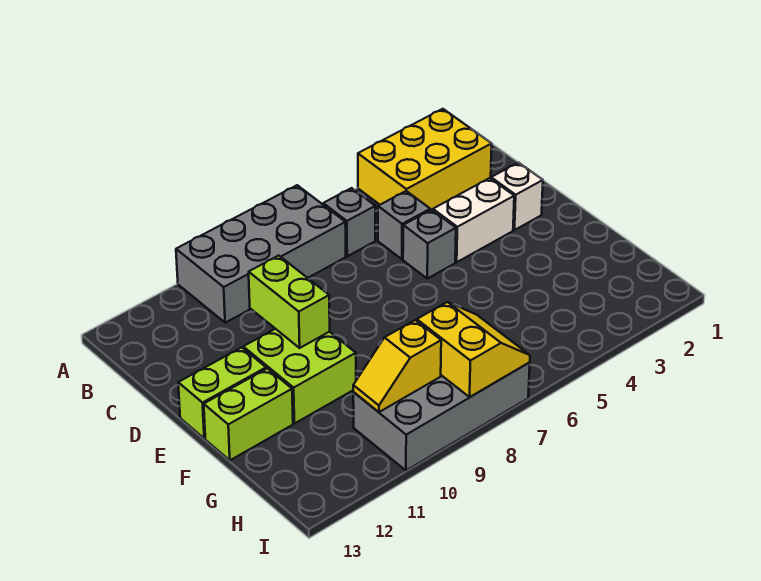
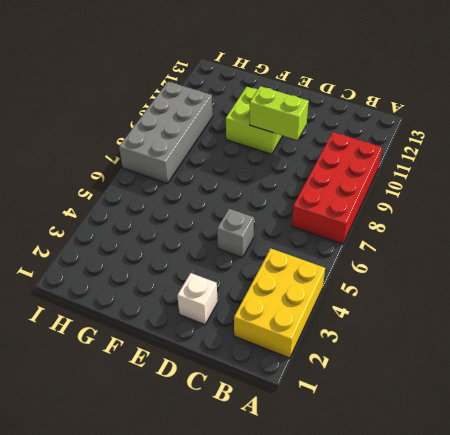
red 2x4 brick [292,132,382,244] -> grey 2x4 brick [176,185,346,323]
none -> grey 1x1 brick [323,188,375,256]
none -> grey 1x1 brick [378,191,430,259]
none -> white 1x2 brick [433,178,514,262]

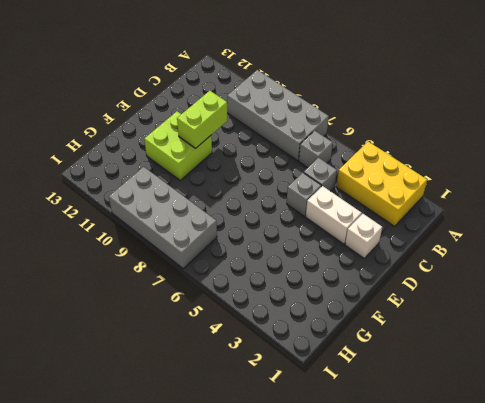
none -> lime 1x2 brick [178,347,266,438]
none -> lime 1x2 brick [204,368,293,460]
none -> yellow 2x2 slope [417,302,530,397]

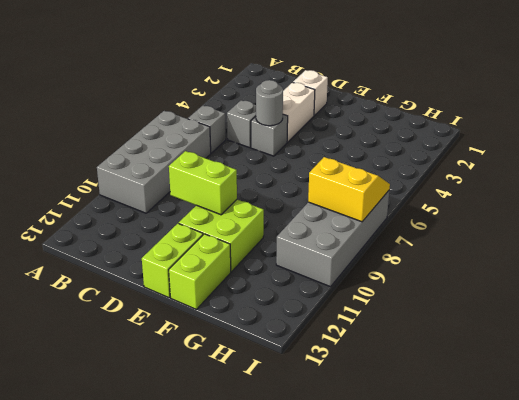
grey 1x1 round brick [256,80,283,126] -> none
none -> yellow 2x3 brick [358,109,492,210]
none -> yellow 1x2 slope [353,320,441,412]

